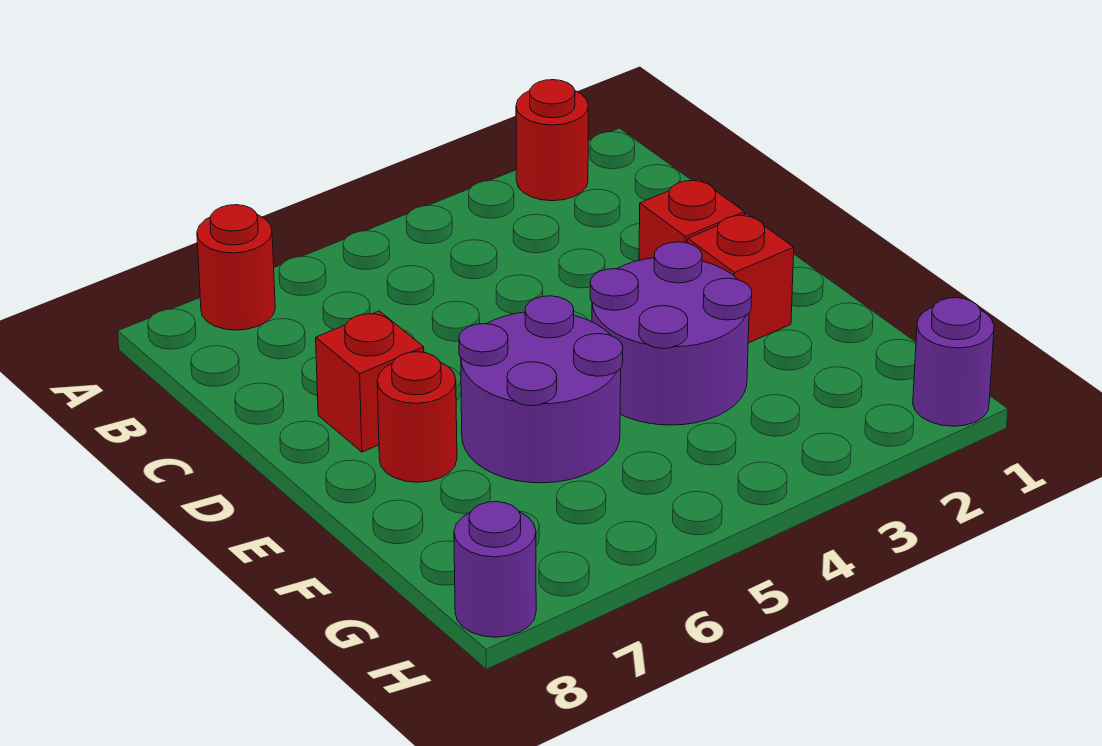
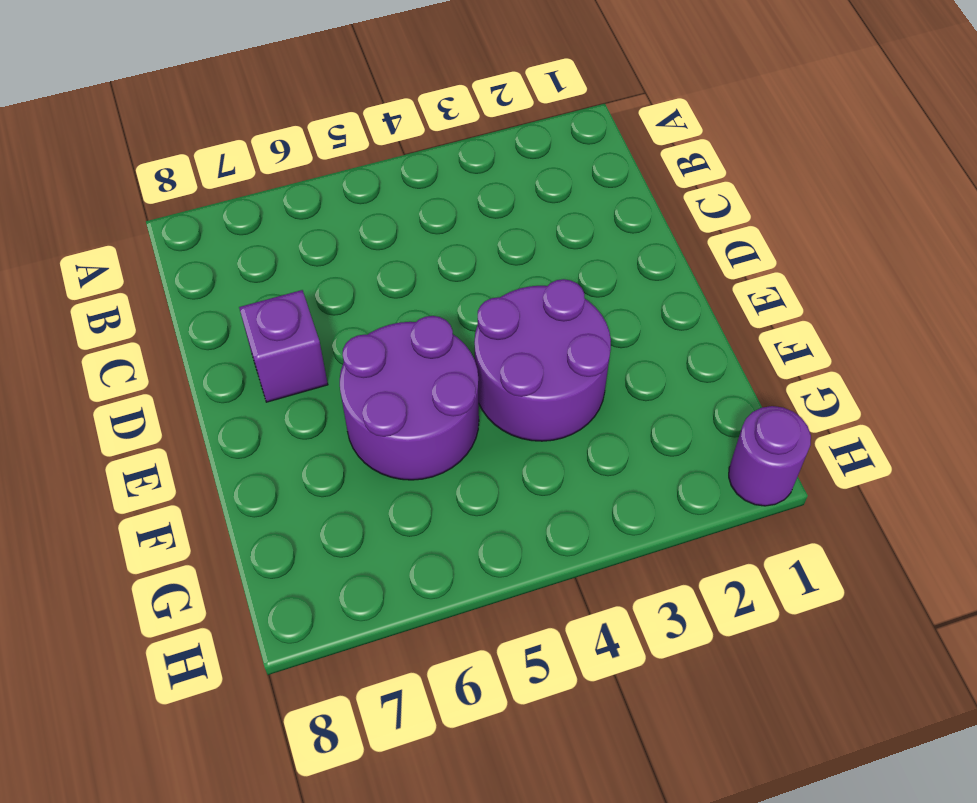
purple 1x1 brick [239,290,328,402] -> red 1x1 brick [316,311,424,452]
none -> red 1x1 round brick [516,80,588,201]
none -> red 1x1 round brick [197,205,275,330]

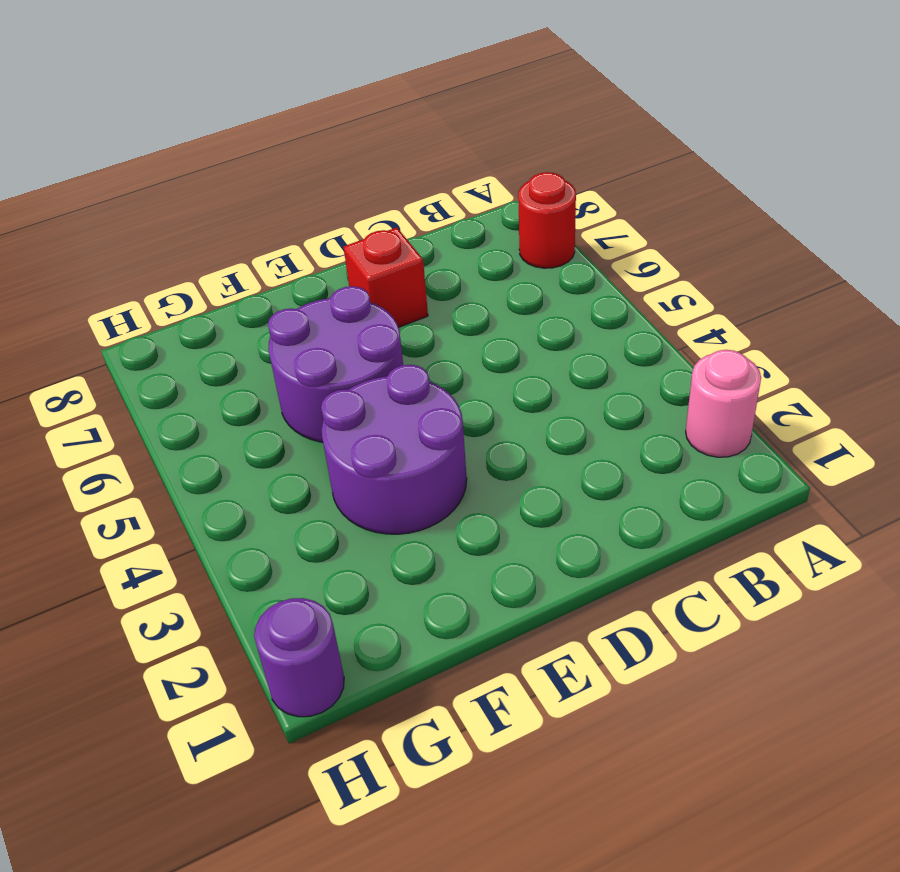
pink 1x1 round brick [686,350,761,457] -> red 1x1 round brick [516,80,588,201]
none -> red 1x1 brick [639,179,745,260]
none -> red 1x1 brick [688,214,794,343]

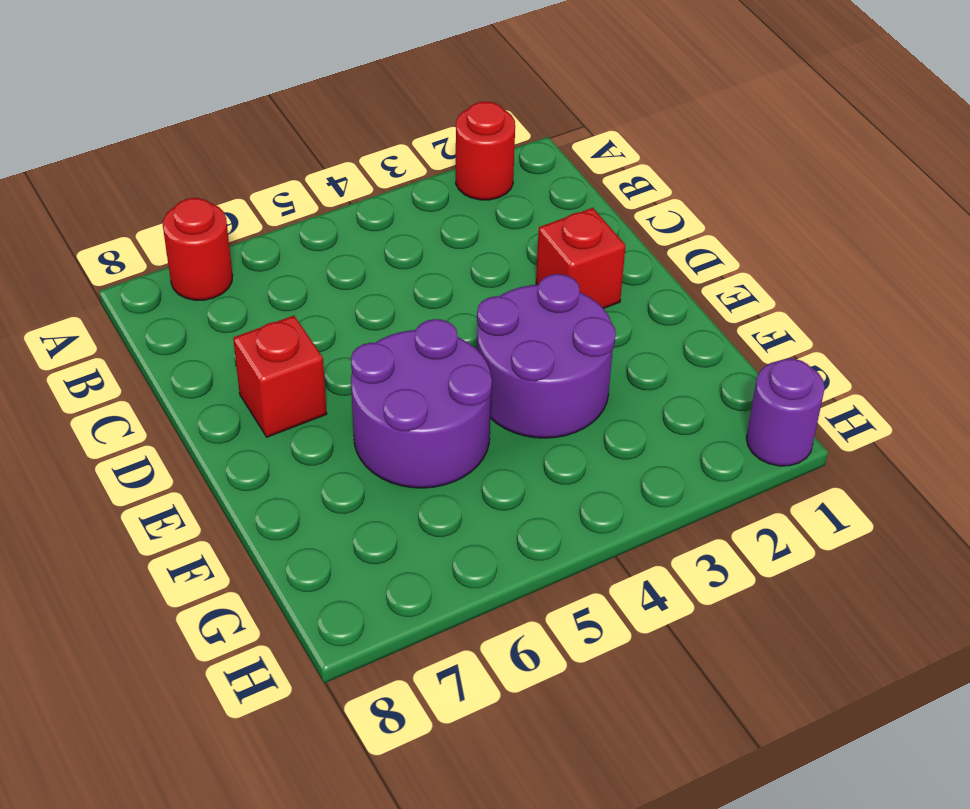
none -> red 1x1 brick [688,214,794,343]
none -> red 1x1 round brick [377,352,457,482]

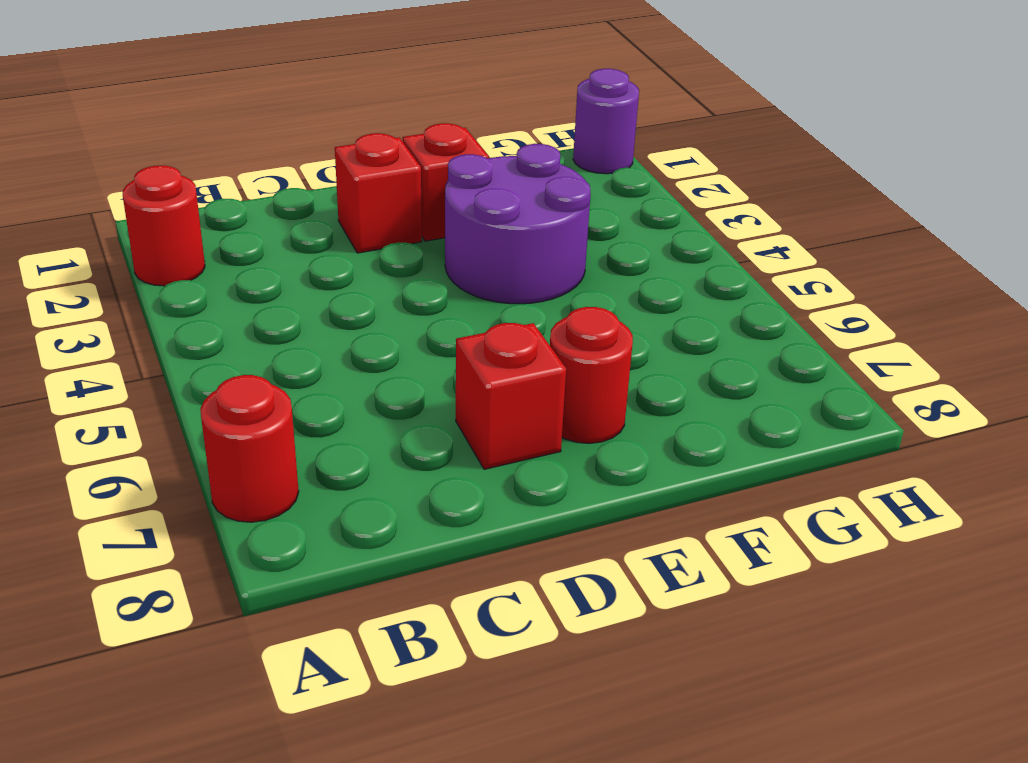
none -> purple 2x2 round brick [459,296,623,483]
none -> purple 1x1 round brick [454,502,536,637]

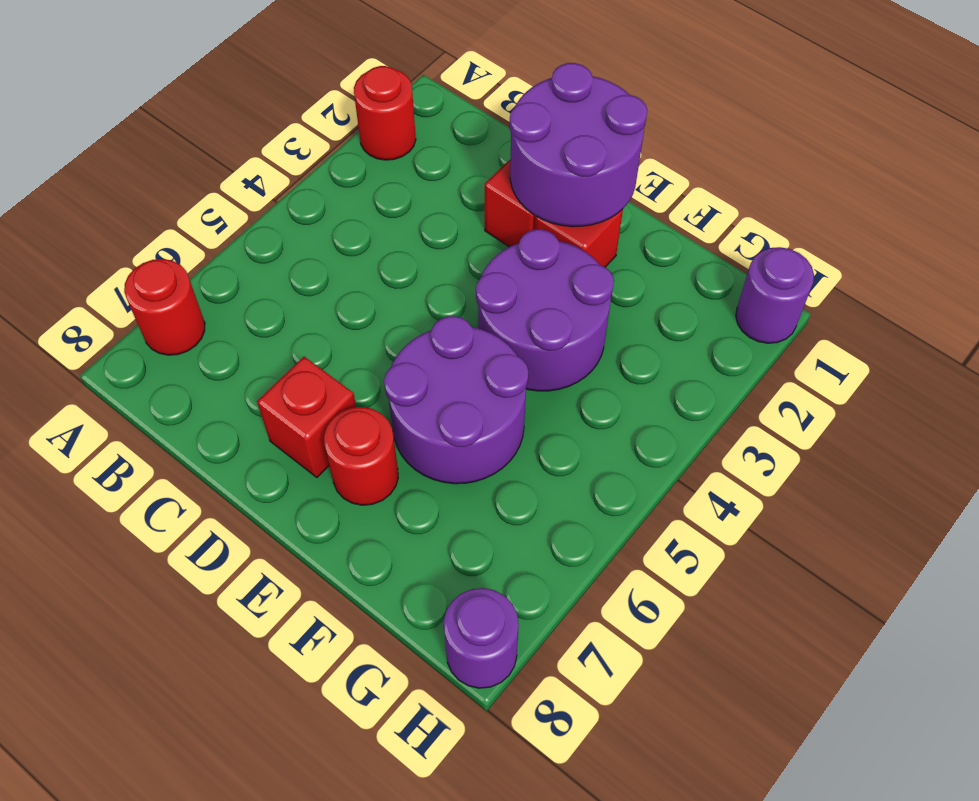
purple 2x2 round brick [510,63,647,227] -> none

